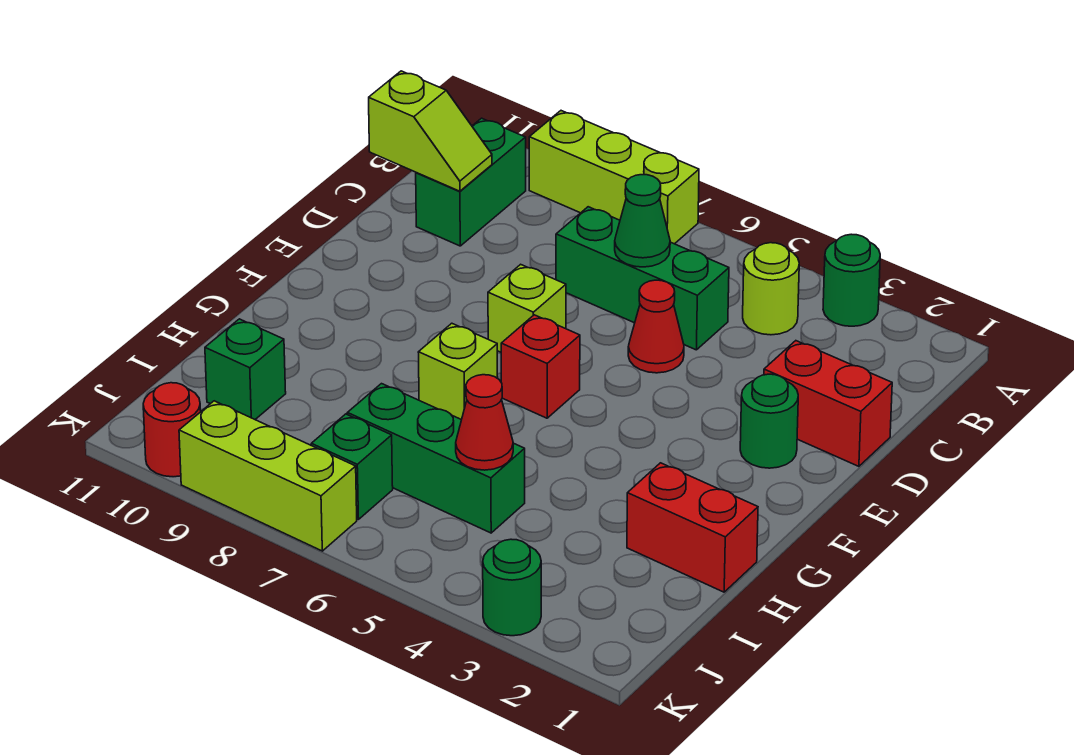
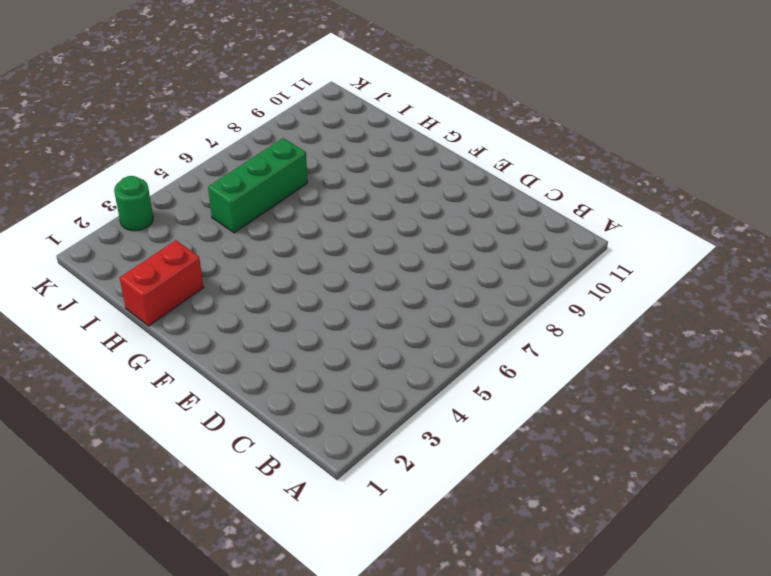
none -> green 1x1 round brick [823,234,880,326]
none -> lime 1x3 brick [529,111,699,244]
none -> lime 1x1 round brick [743,243,799,335]

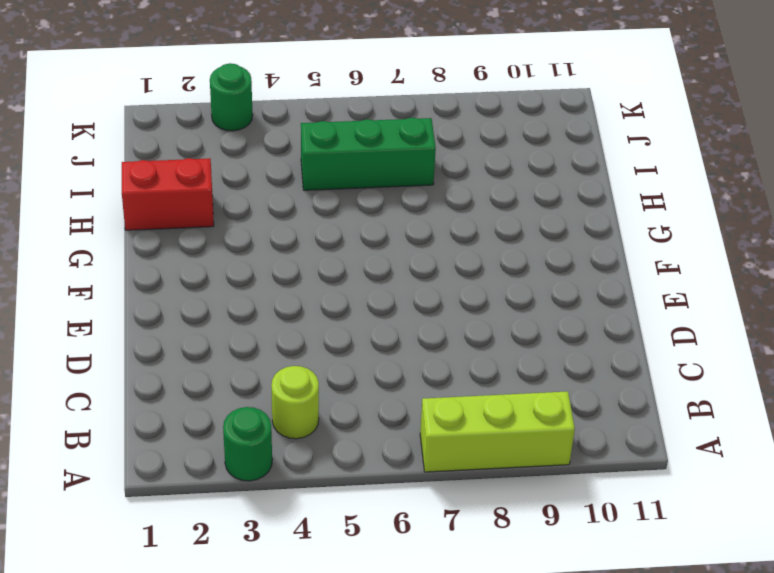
none -> green 1x2 brick [416,118,526,246]
none -> green 1x3 brick [556,207,729,350]
none -> red 1x2 brick [764,341,892,466]

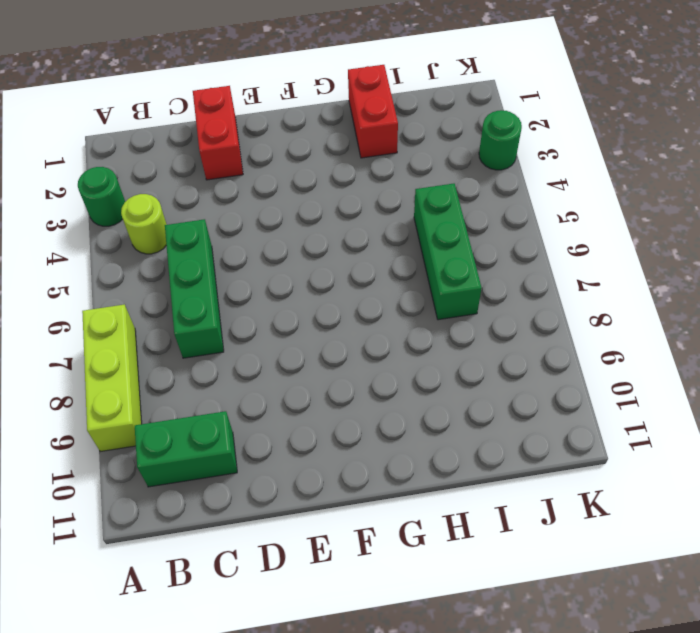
none -> red 1x1 cone [628,280,684,373]
none -> green 1x1 round brick [740,374,798,468]
none -> lime 1x1 brick [488,264,566,352]

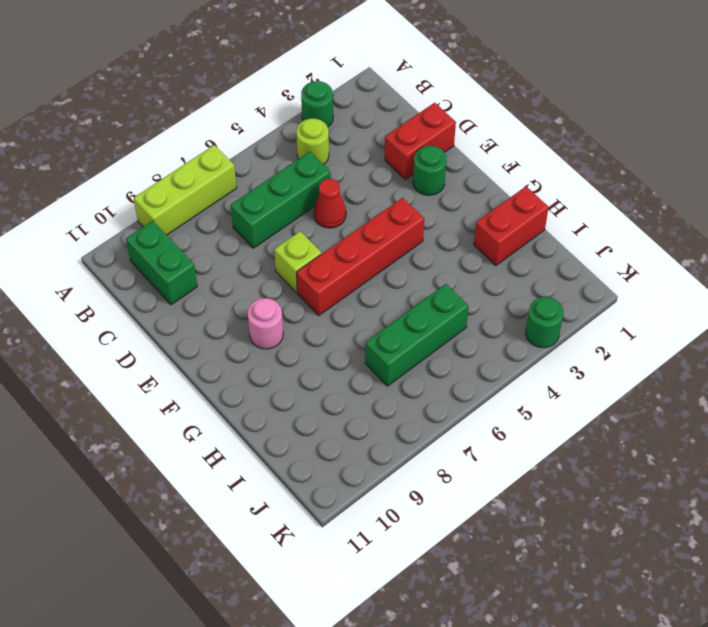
red 1x4 brick [297,198,424,315] -> red 1x1 brick [501,315,580,418]
pink 1x1 round brick [248,298,283,349] -> none
none -> lime 1x1 brick [418,323,498,420]
none -> green 1x1 brick [205,319,286,419]
none -> green 1x1 brick [311,414,393,520]

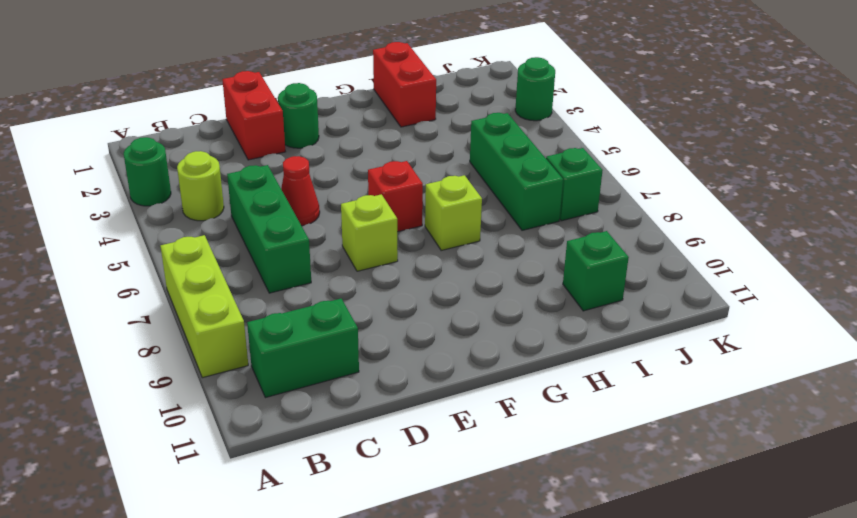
none -> lime 1x3 brick [179,401,357,551]
none -> red 1x1 round brick [143,383,201,477]
none -> green 1x1 cone [615,175,670,267]

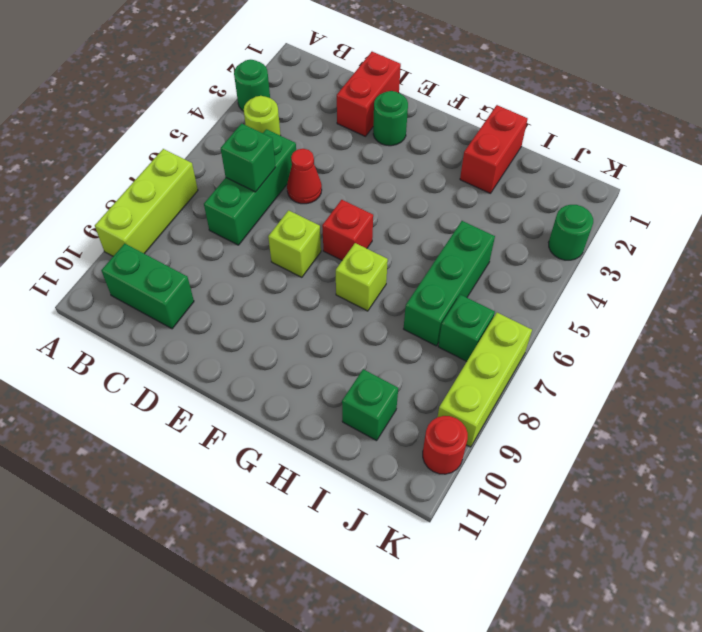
green 1x1 brick [221,123,276,192] -> green 1x1 cone [615,175,670,267]
none -> lime 1x2 slope [369,71,492,191]
none -> red 1x1 cone [456,375,513,470]

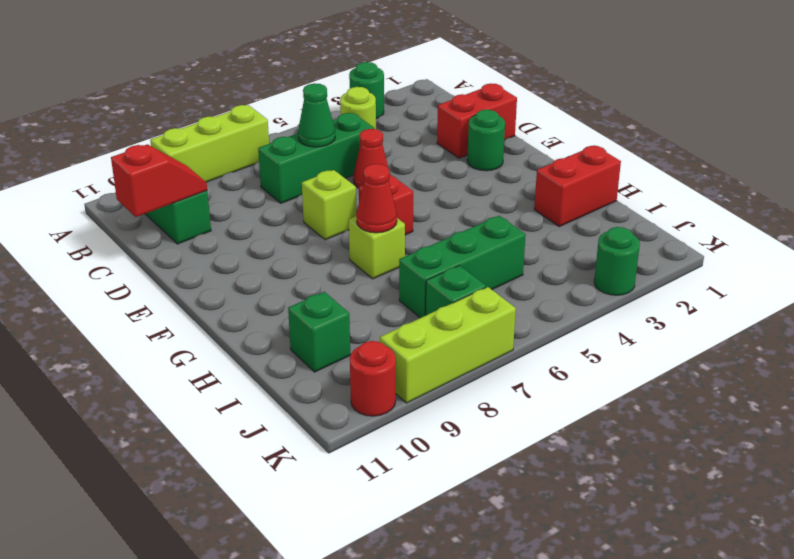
red 1x2 slope [111,144,207,217] -> lime 1x2 slope [369,71,492,191]
red 1x1 cone [356,164,397,233] -> red 1x1 cone moved to [456,375,513,470]

